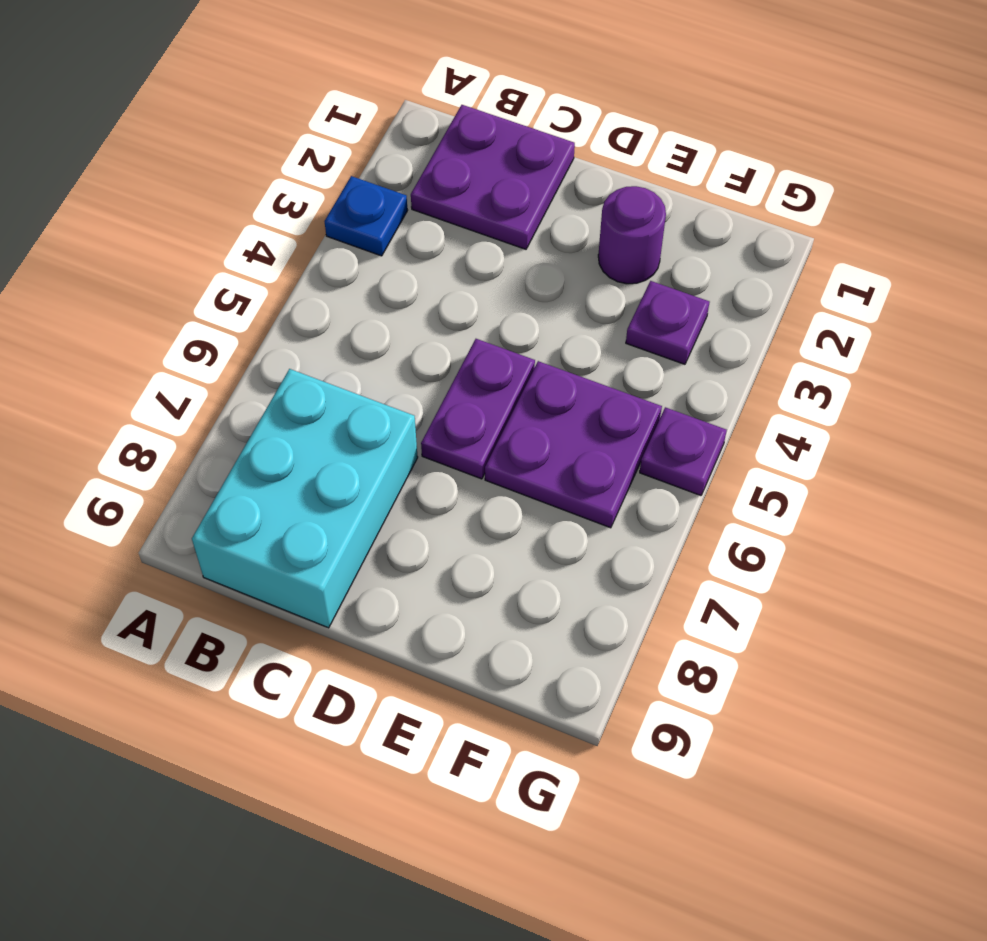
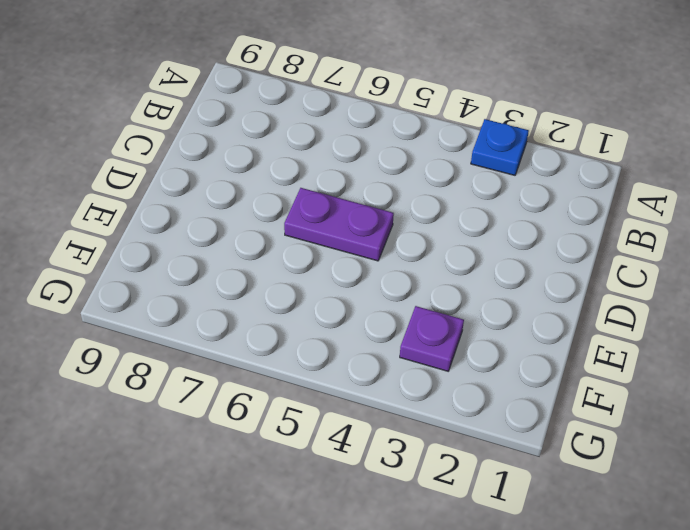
none -> purple 2x2 plate [411,105,575,249]
none -> cyan 2x3 brick [192,369,418,628]

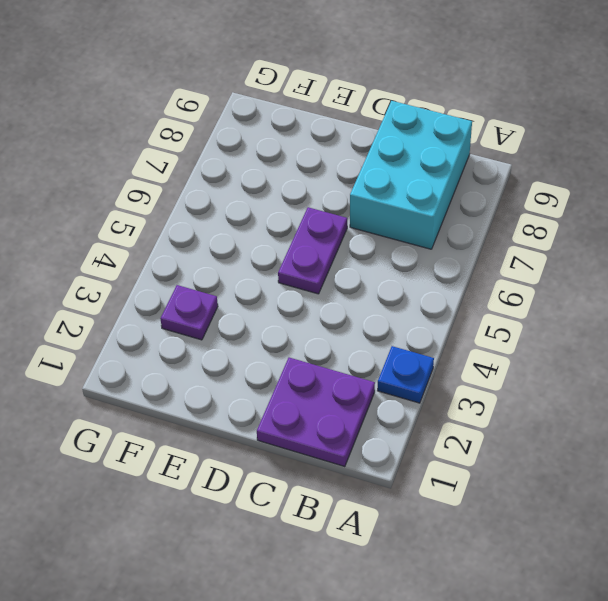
none -> purple 1x1 round brick [598,186,666,284]
none -> purple 2x2 plate [485,361,662,528]

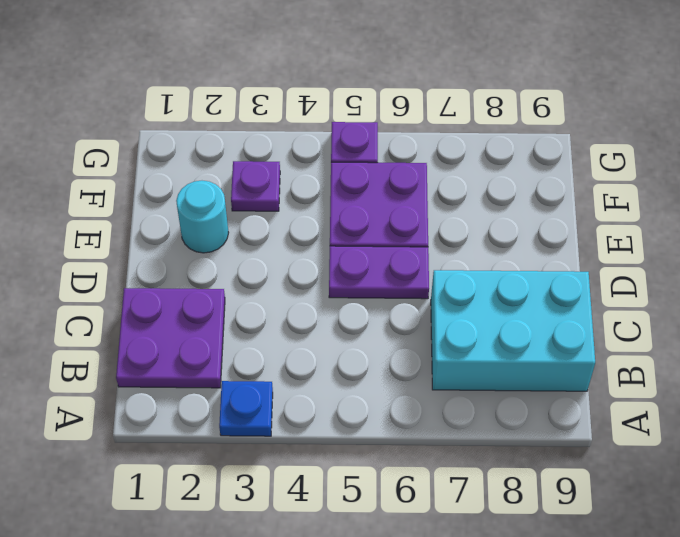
cyan 1x1 round brick [176,181,229,253] -> purple 1x1 round brick [598,186,666,284]

